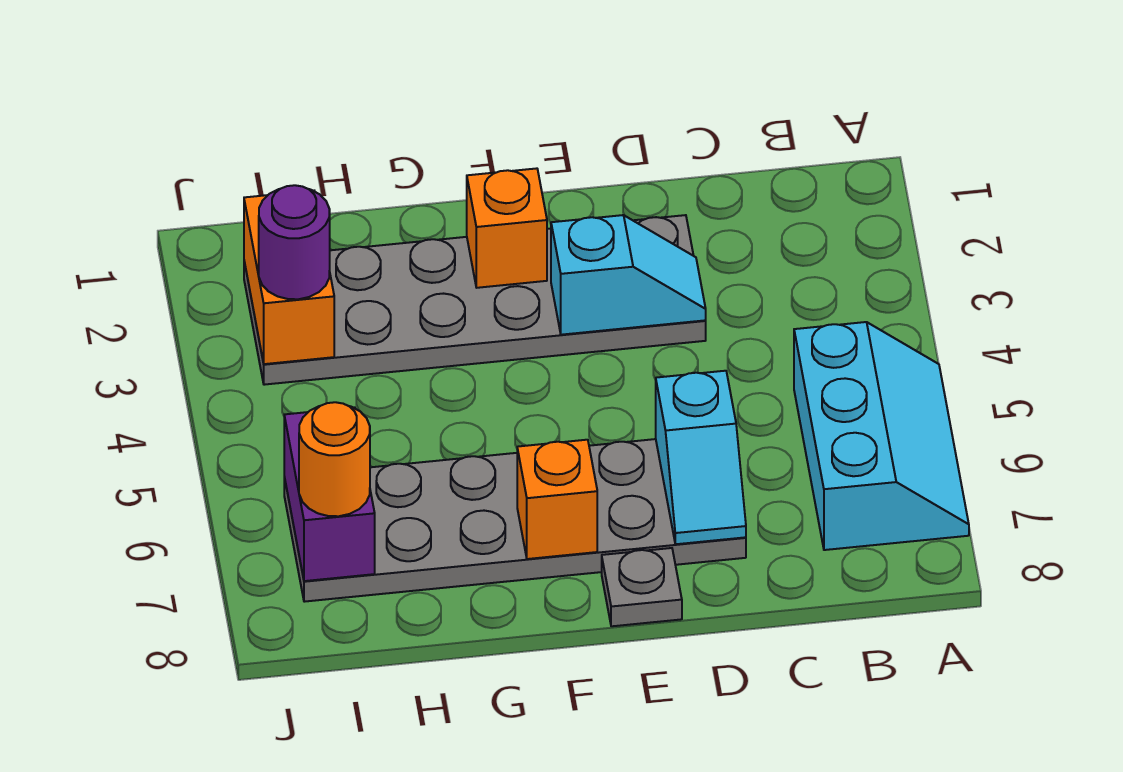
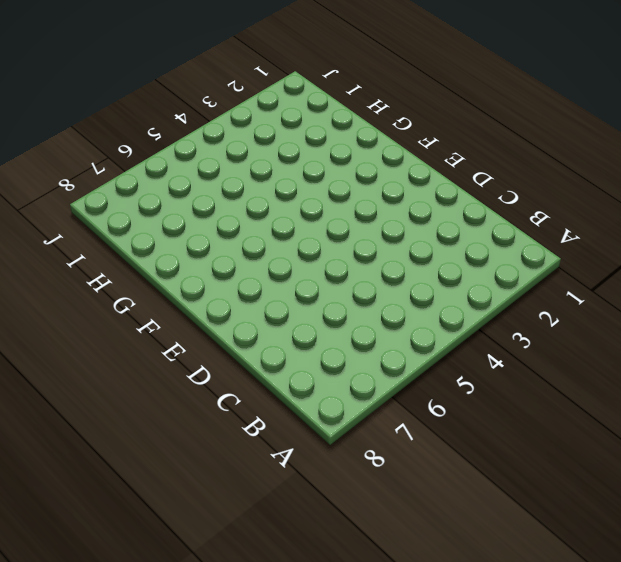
none -> cyan 2x3 slope [794,322,969,550]
none -> grey 2x6 plate [244,215,706,385]
none -> grey 2x6 plate [284,439,746,602]

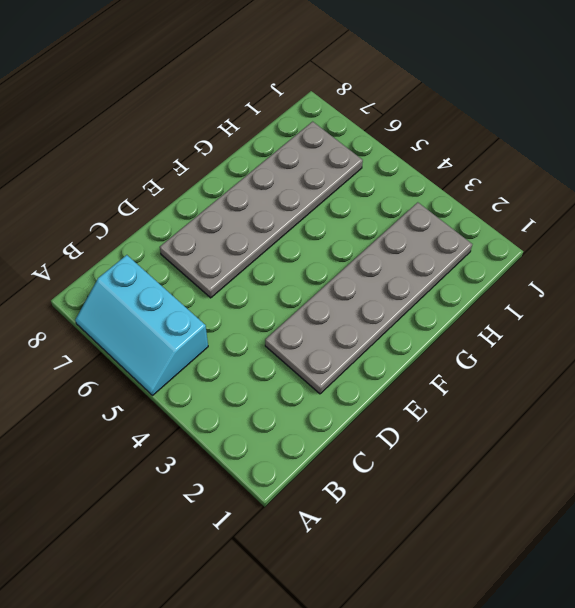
none -> grey 1x1 plate [602,548,682,626]
none -> cyan 1x2 slope [551,215,706,335]
none -> cyan 1x2 slope [656,371,746,544]

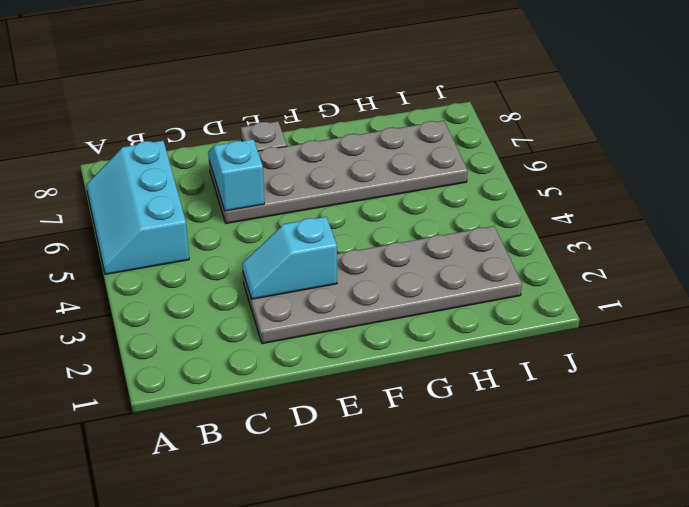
none -> orange 1x1 brick [467,168,547,288]
none -> orange 1x1 brick [517,440,597,559]
none -> orange 1x2 brick [244,195,334,364]

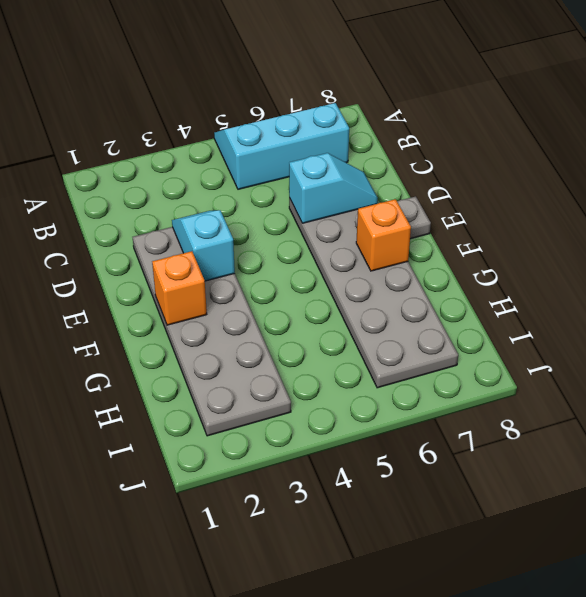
none -> orange 1x2 brick [244,195,334,364]
none -> purple 1x2 brick [284,407,375,581]
none -> purple 1x1 round brick [259,185,330,299]

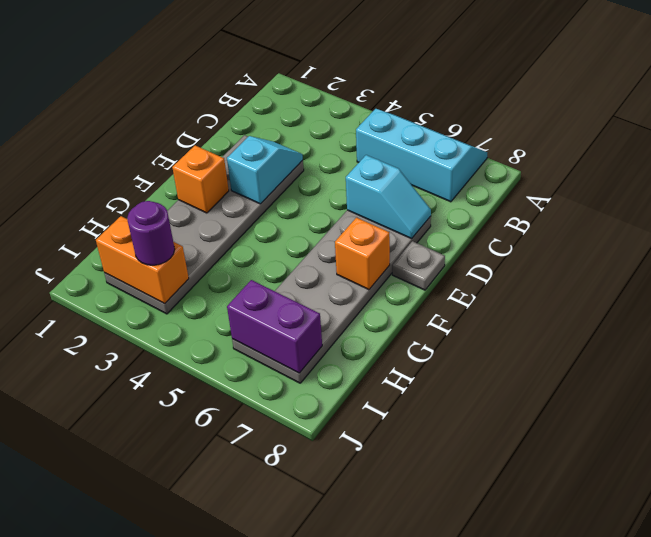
none -> orange 1x1 round brick [299,402,370,516]

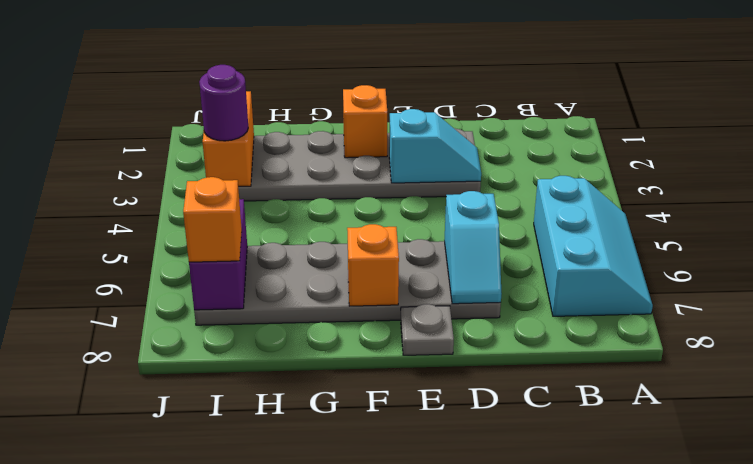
orange 1x1 brick [183,177,242,262] -> orange 1x1 round brick [299,402,370,516]

